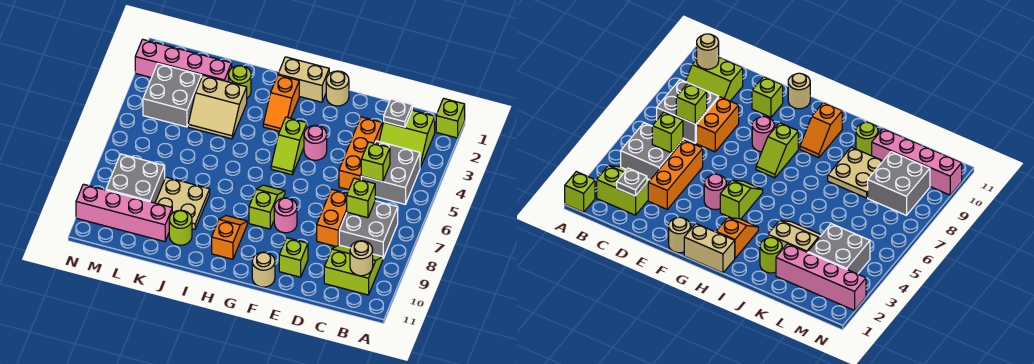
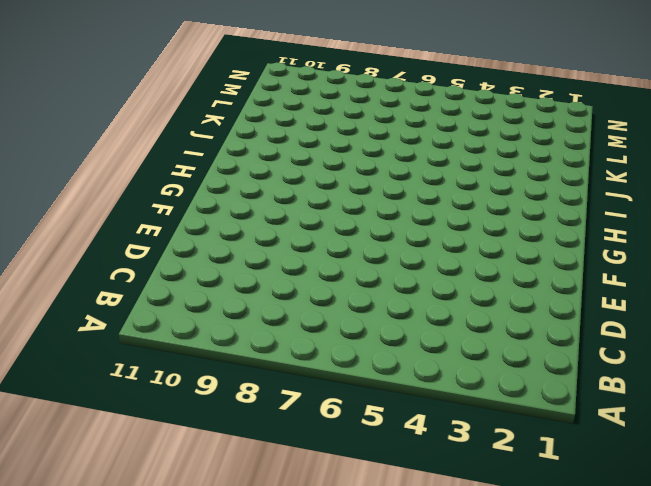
none -> lime 1x1 brick [436,98,465,138]
none -> lime 2x2 slope [379,110,435,168]
none -> grey 2x2 brick [361,141,420,204]

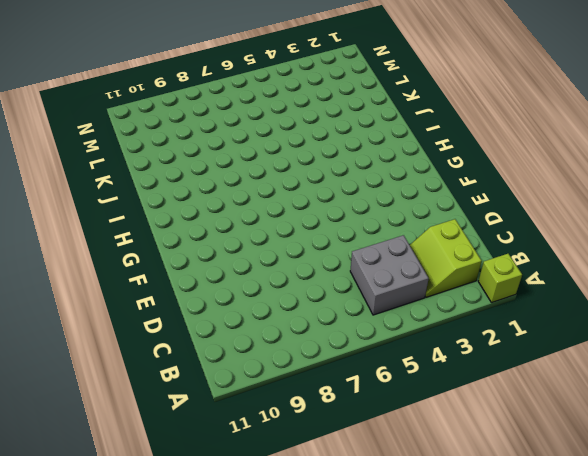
none -> grey 2x2 brick [339,201,398,258]
none -> lime 2x2 slope [324,245,383,295]
none -> orange 1x3 brick [339,117,382,190]

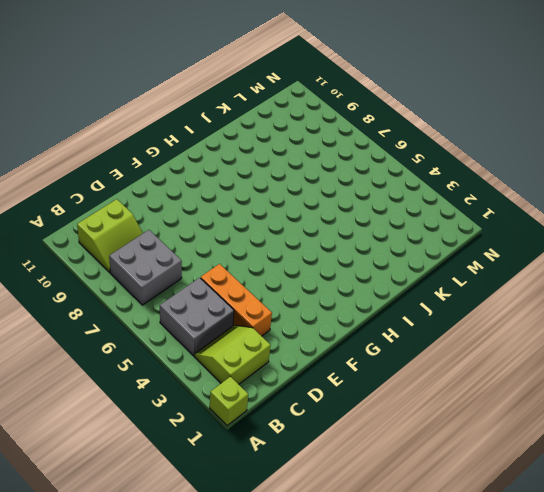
none -> orange 1x2 brick [317,189,347,246]
none -> lime 1x1 brick [279,238,308,277]
none -> tan 1x1 round brick [326,71,349,106]

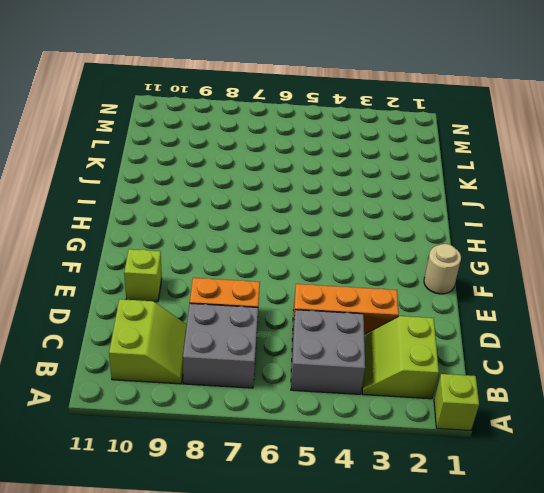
none -> pink 1x1 round brick [304,125,327,160]
none -> pink 1x1 round brick [274,198,297,233]
none -> tan 1x1 round brick [252,252,275,287]

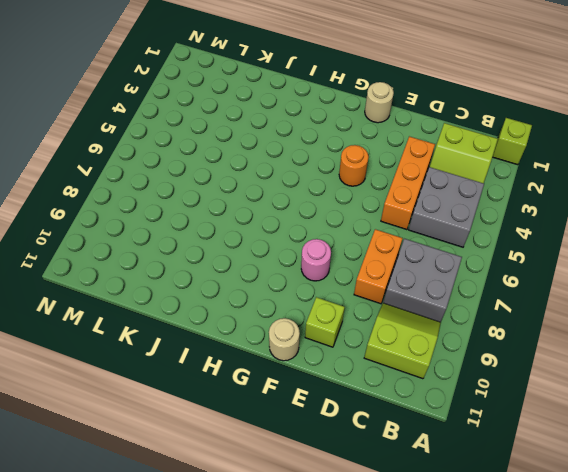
orange 1x1 round brick [339,145,369,186] -> pink 1x1 round brick [304,125,327,160]
none -> tan 1x2 brick [278,57,329,102]
none -> lime 1x2 slope [271,117,307,175]
none -> lime 1x2 slope [249,185,285,229]

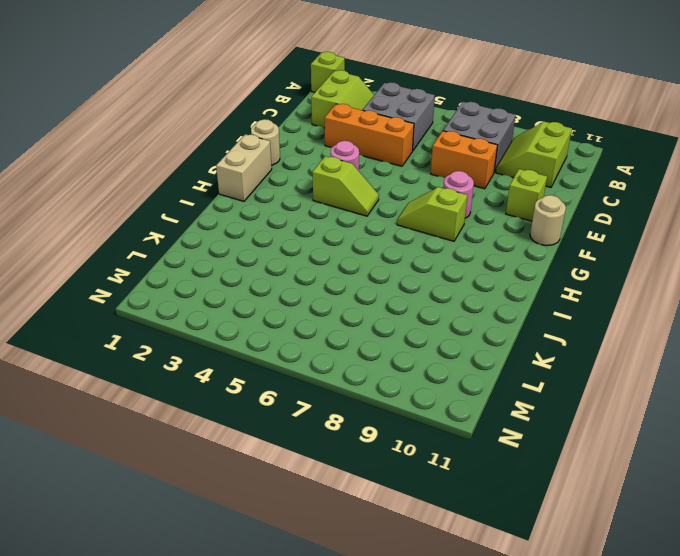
none -> orange 1x2 slope [263,75,299,131]
none -> orange 1x2 slope [212,216,247,259]
none -> lime 1x1 round brick [229,65,251,98]

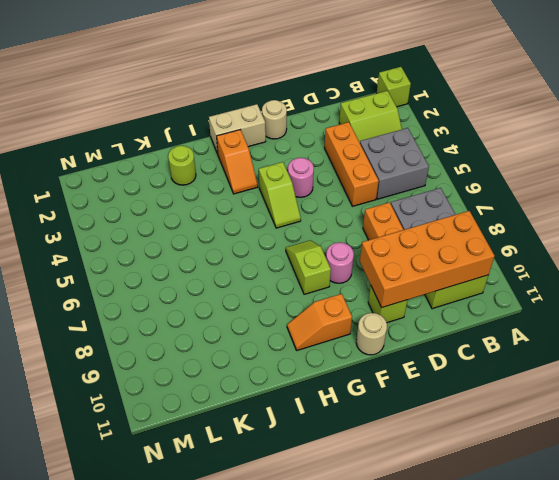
orange 2x4 brick [360,211,495,308] -> tan 1x1 round brick [350,241,373,276]
orange 1x2 slope [287,294,352,350] -> orange 1x2 slope turned to [212,216,247,259]
none -> tan 2x2 slope [188,75,247,139]
none -> tan 2x2 plate [155,177,210,229]
none -> lime 1x1 round brick [169,210,192,245]

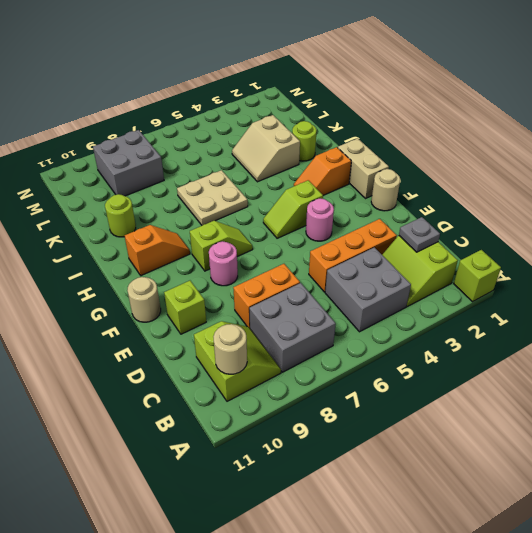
tan 2x2 plate [177,170,248,225] -> tan 2x2 plate moved to [155,177,210,229]
none -> pink 1x4 brick [135,39,232,82]
none -> pink 1x4 brick [76,184,172,242]
none -> grey 2x2 brick [143,64,202,127]

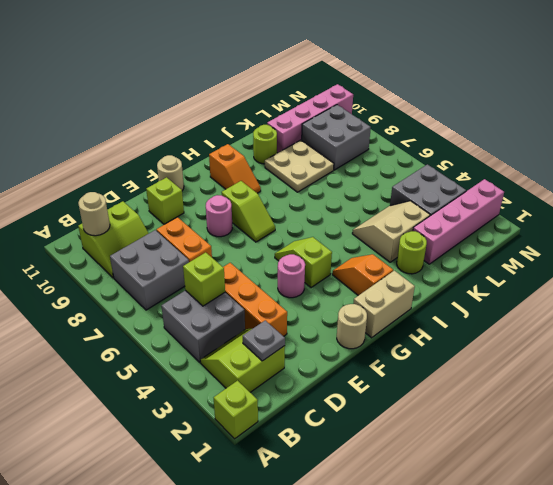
none -> lime 1x1 brick [347,178,375,218]

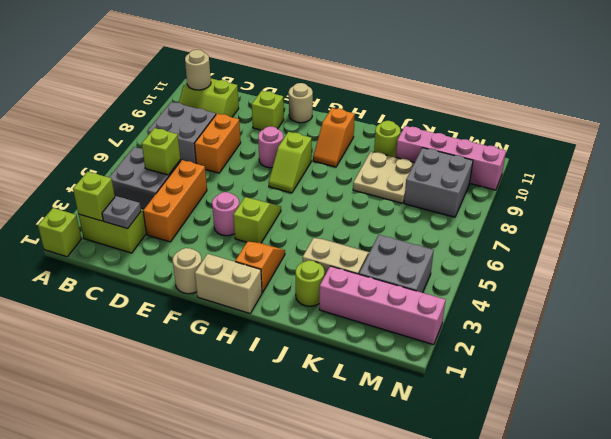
lime 1x1 brick [73,172,115,221] -> lime 1x1 brick moved to [347,178,375,218]

